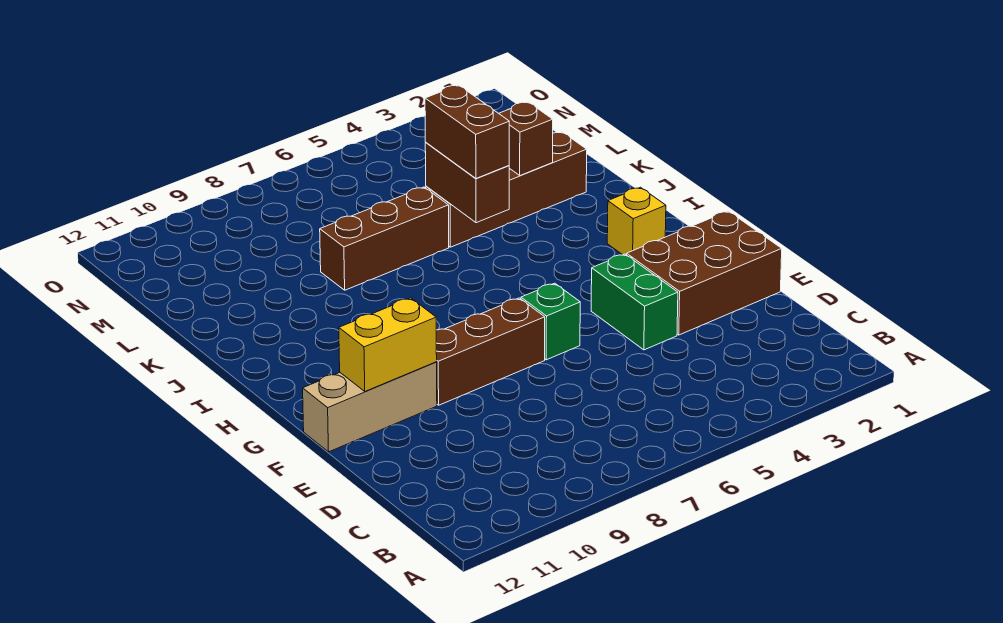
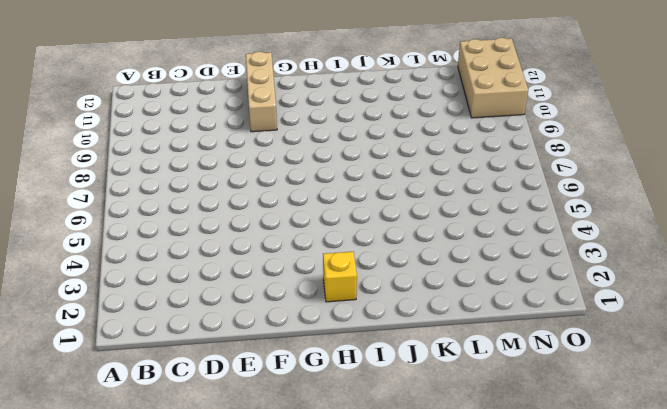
tan 2x3 brick [458,38,528,118] -> none
none -> brown 2x3 brick [627,211,782,335]
none -> green 1x2 brick [591,254,678,350]
none -> green 1x1 brick [521,283,580,360]

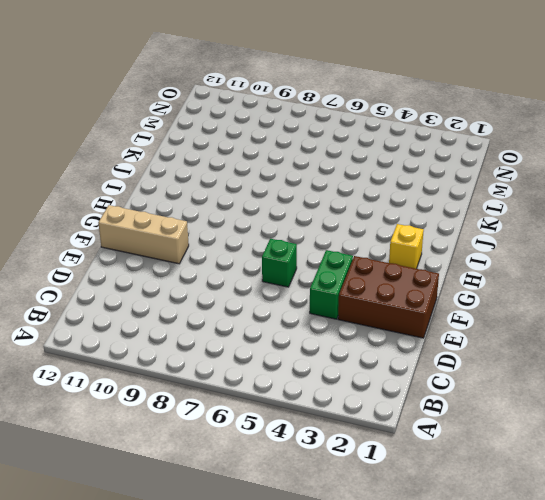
none -> brown 1x3 brick [436,298,545,405]
none -> brown 1x4 brick [426,132,587,247]
none -> brown 1x3 brick [320,187,449,290]

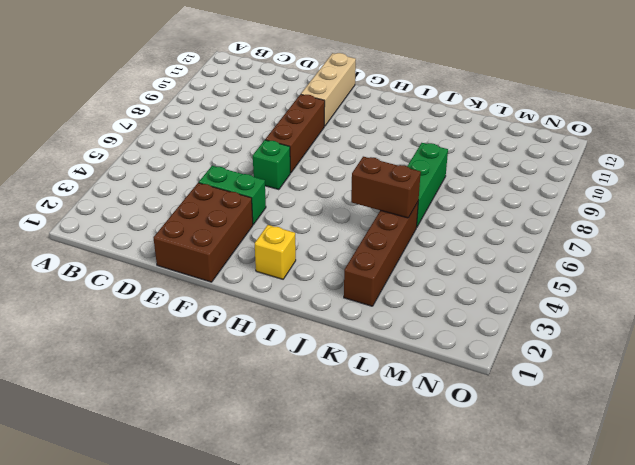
green 1x3 brick [407,143,448,228] -> brown 1x3 brick [320,187,449,290]
none -> yellow 1x2 brick [339,298,437,391]
none -> brown 1x1 brick [499,102,553,175]
none -> brown 1x2 brick [425,85,509,178]

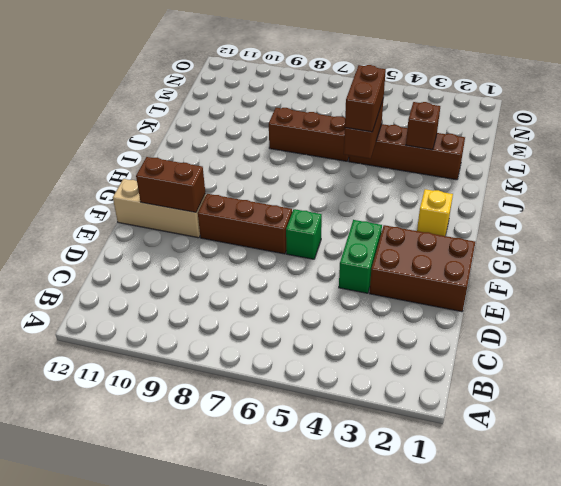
brown 1x2 brick [136,157,205,212] -> yellow 1x2 brick [339,298,437,391]

